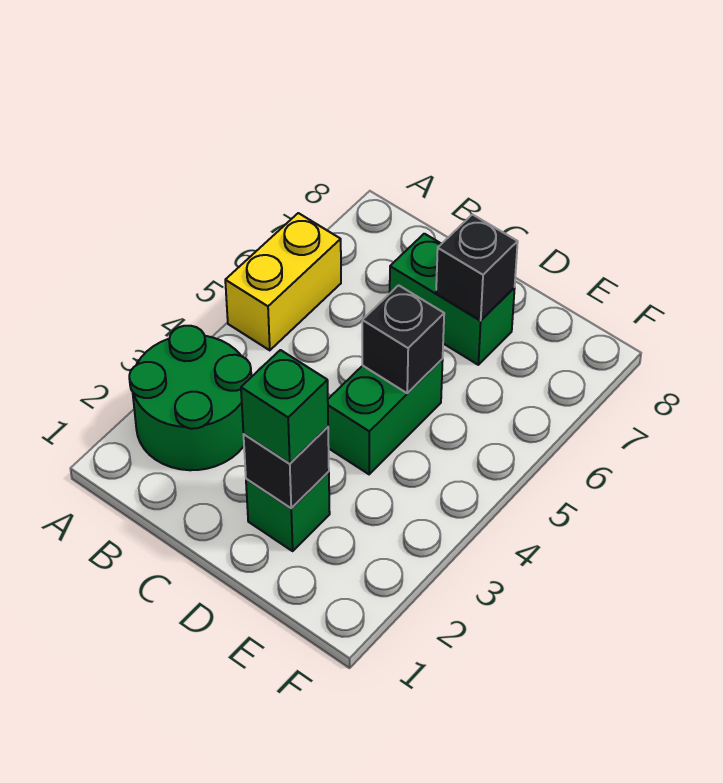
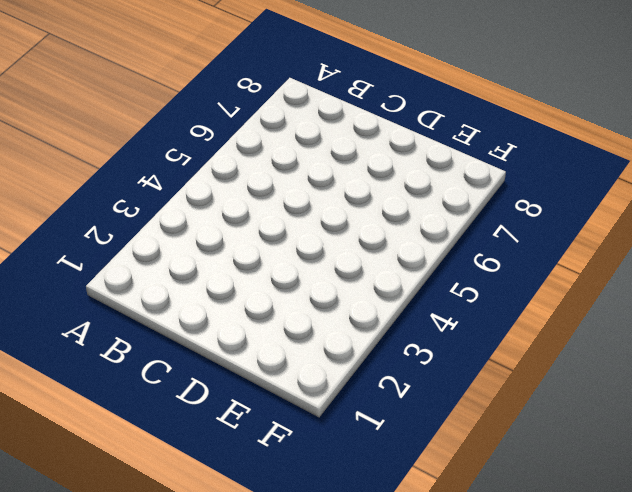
none -> green 2x2 round brick [129,326,251,470]
none -> yellow 1x2 brick [225,213,341,350]

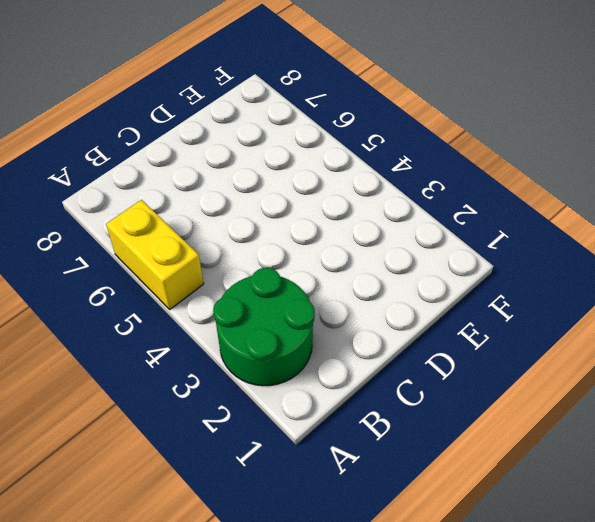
none -> green 1x2 brick [390,234,515,365]
none -> green 1x1 brick [246,472,330,551]

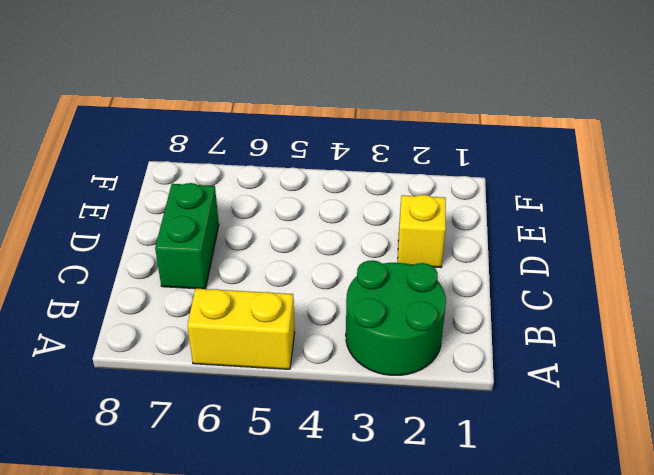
yellow 1x1 brick [398,195,446,268] -> green 1x1 brick [246,472,330,551]
none -> green 1x2 brick [328,359,443,474]
none -> black 1x1 brick [243,427,329,508]

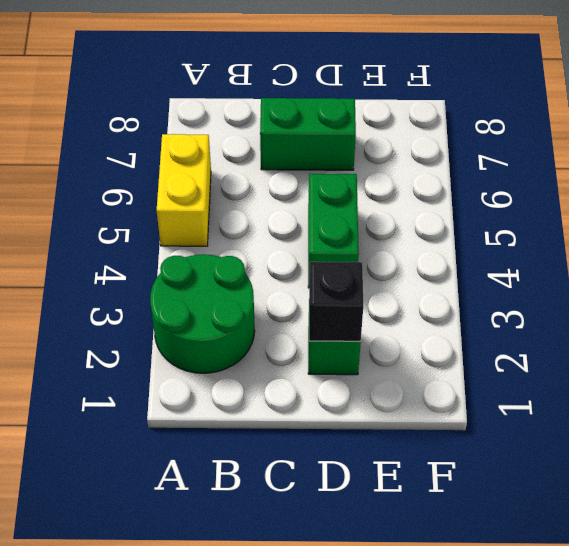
none -> black 1x1 brick [362,285,444,393]
none -> black 1x1 brick [436,215,518,320]

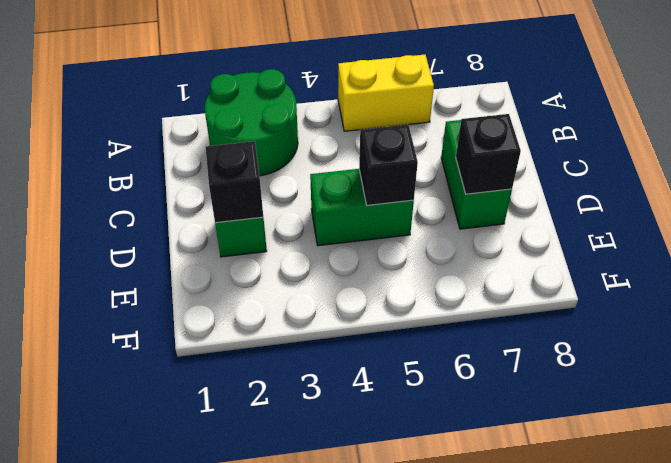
none -> green 1x1 brick [241,350,328,463]

